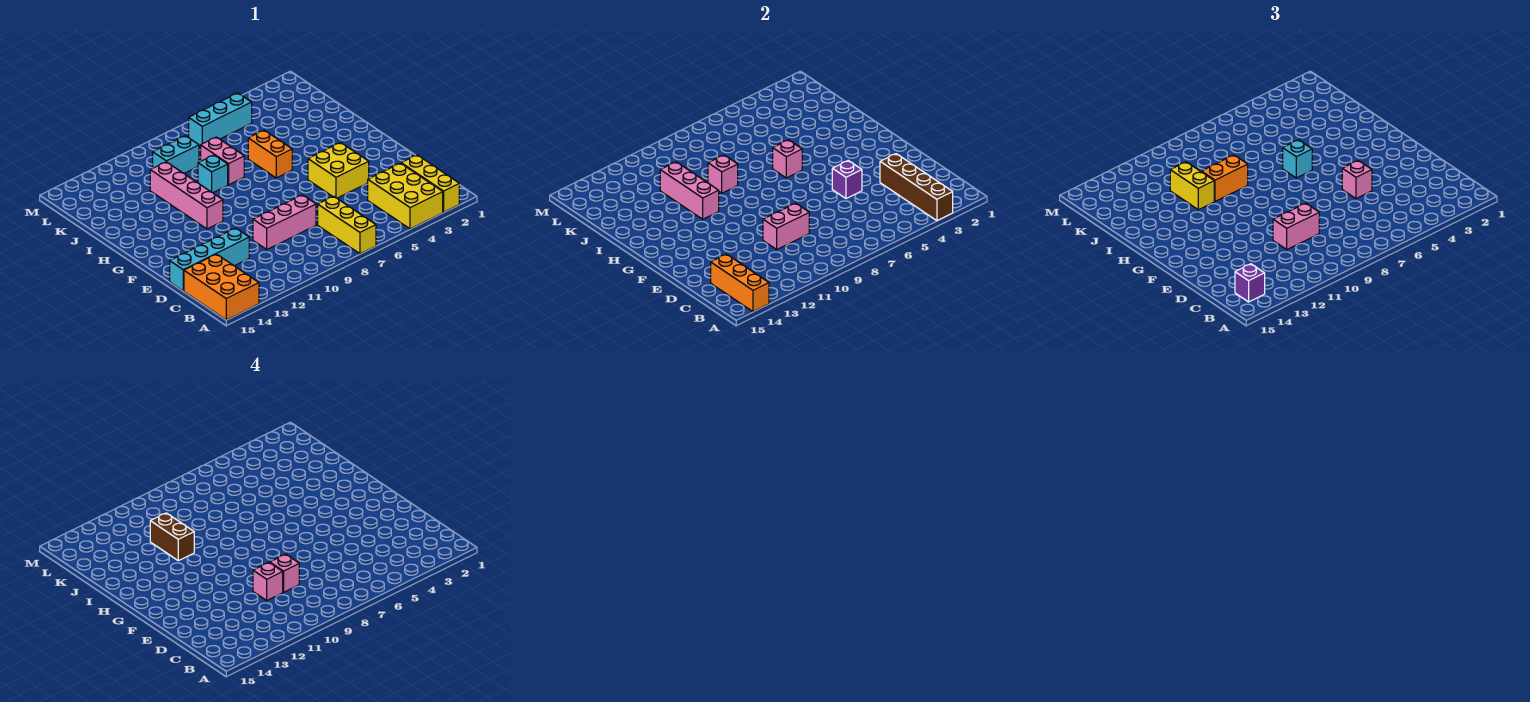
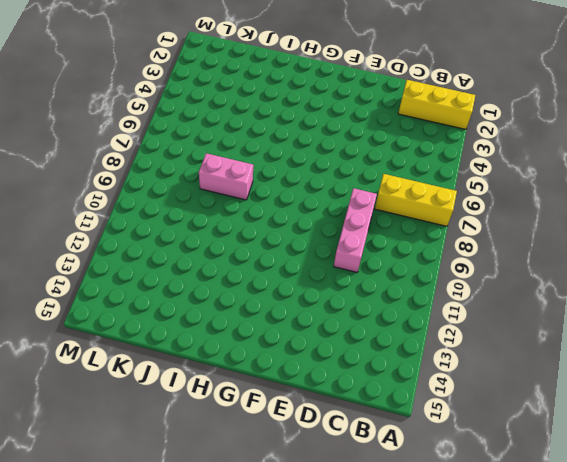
none -> yellow 2x3 brick [368,163,443,229]
none -> orange 2x3 brick [184,254,259,320]
none -> cyan 1x4 brick [170,228,249,291]

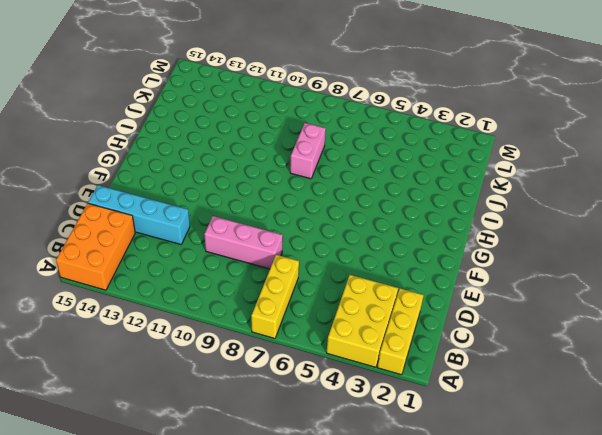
none -> yellow 2x2 brick [308,143,369,198]
none -> pink 1x4 brick [150,162,223,229]
none -> orange 1x2 brick [248,130,292,178]

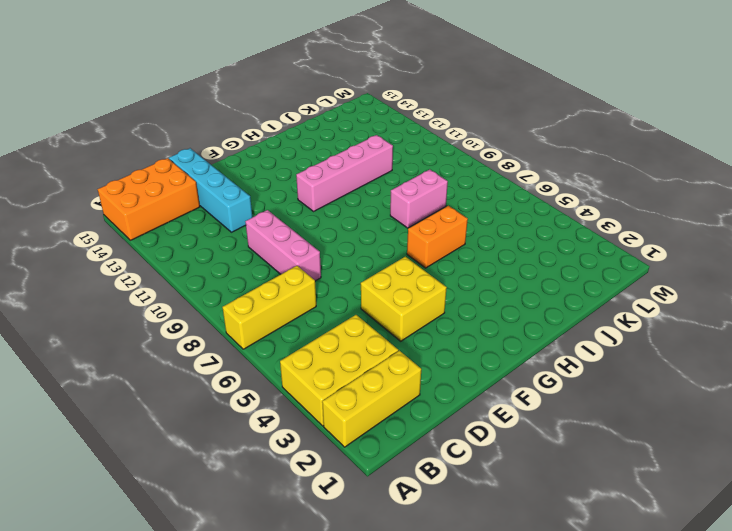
none -> cyan 1x1 brick [198,155,228,193]
none -> cyan 1x2 brick [153,136,199,174]
none -> cyan 1x3 brick [189,93,252,147]

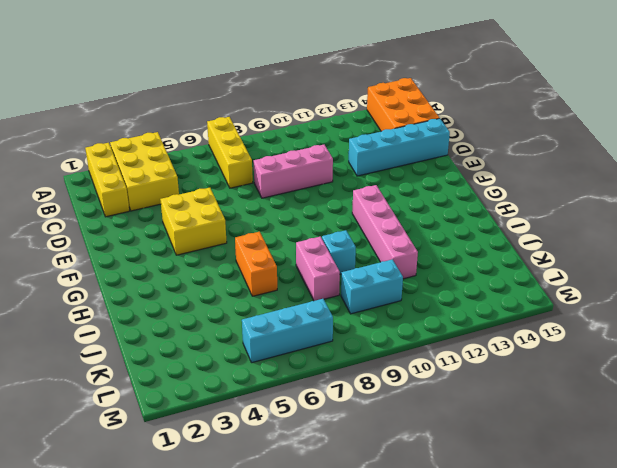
none -> brown 1x4 brick [880,154,953,221]
none -> orange 1x3 brick [711,254,769,312]
none -> pink 1x2 brick [763,203,809,249]

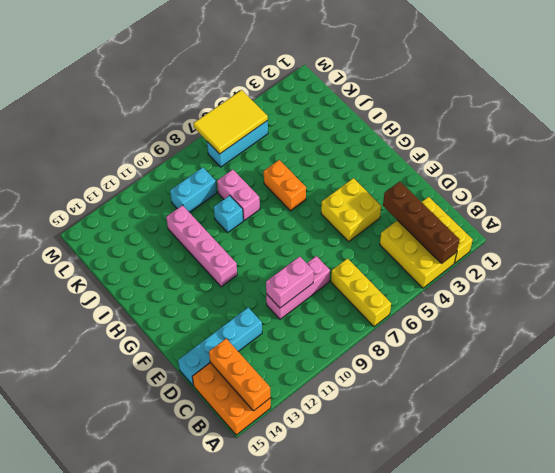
yellow 2x3 tile [194,90,268,154] -> none
none -> purple 1x1 brick [832,161,862,199]
none -> pink 1x1 brick [773,140,802,178]
none -> pink 1x3 brick [660,162,719,219]

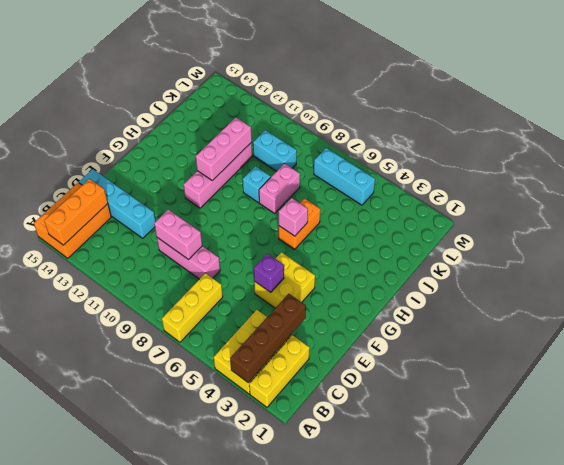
none -> pink 1x1 brick [708,155,738,193]
none -> purple 1x1 brick [1235,264,1265,302]
none -> pink 1x2 brick [1273,203,1319,249]

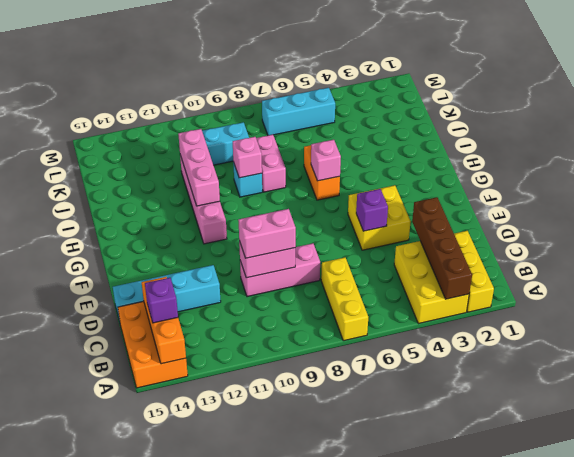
none -> pink 1x1 brick [1342,161,1372,199]
none -> cyan 1x1 brick [1283,140,1312,178]
none -> orange 1x2 brick [1201,155,1248,201]

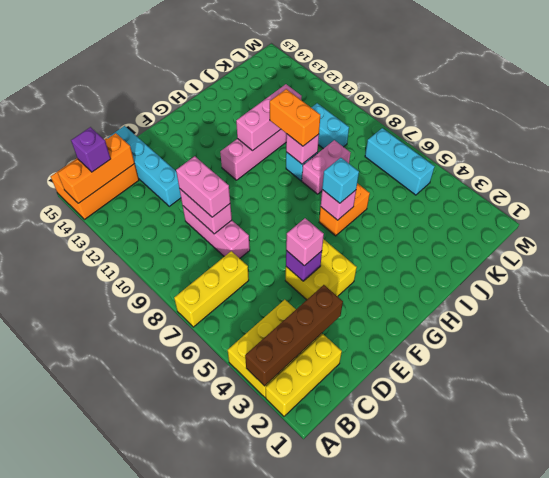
none -> yellow 1x2 brick [1170,162,1214,210]
none -> pink 1x1 brick [270,554,299,592]
none -> pink 1x1 brick [253,563,283,600]

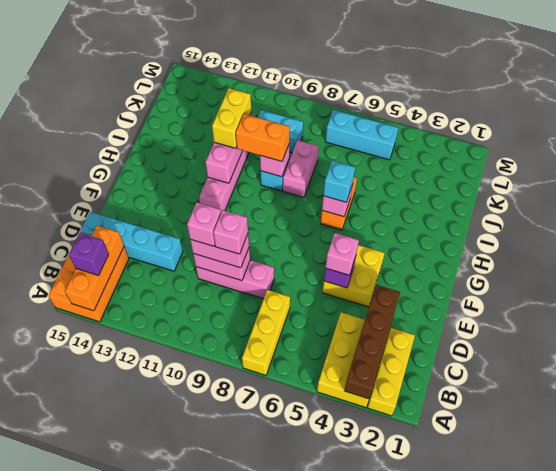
none -> brown 1x2 brick [150,513,194,561]

